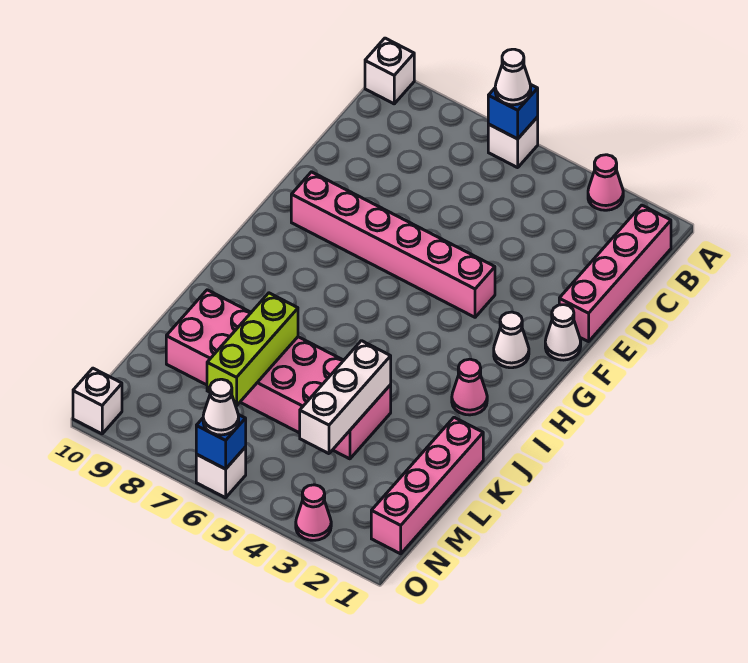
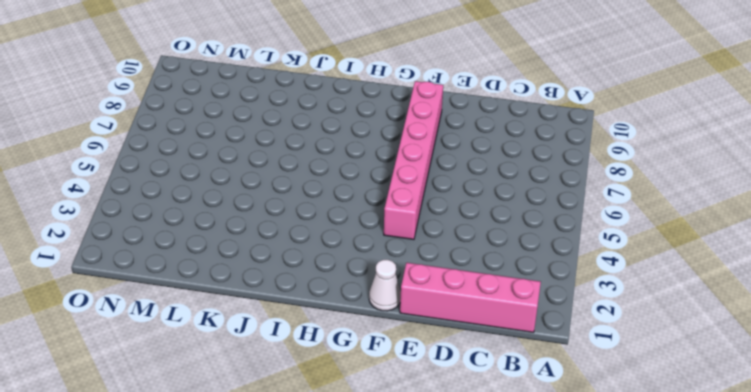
none -> pink 1x1 cone [588,155,623,210]
none -> white 1x1 brick [488,117,538,168]
none -> white 1x1 brick [365,38,414,104]

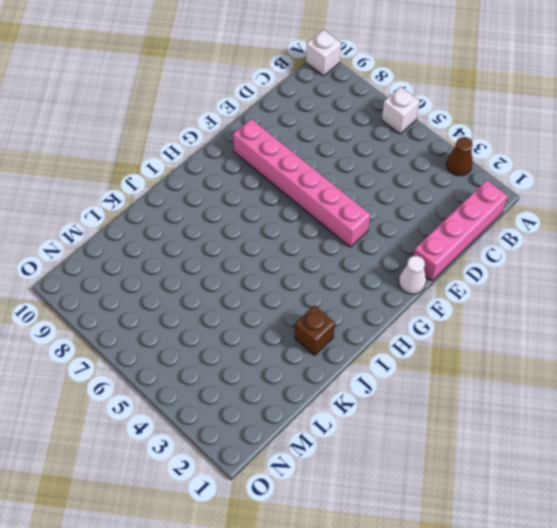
brown 1x1 cone [446,137,473,176] -> pink 1x1 cone [588,155,623,210]
brown 1x1 brick [295,305,335,355] -> none
none -> white 1x1 cone [494,312,529,368]
none -> pink 1x1 cone [452,359,487,415]
none -> pink 1x4 brick [371,417,483,554]

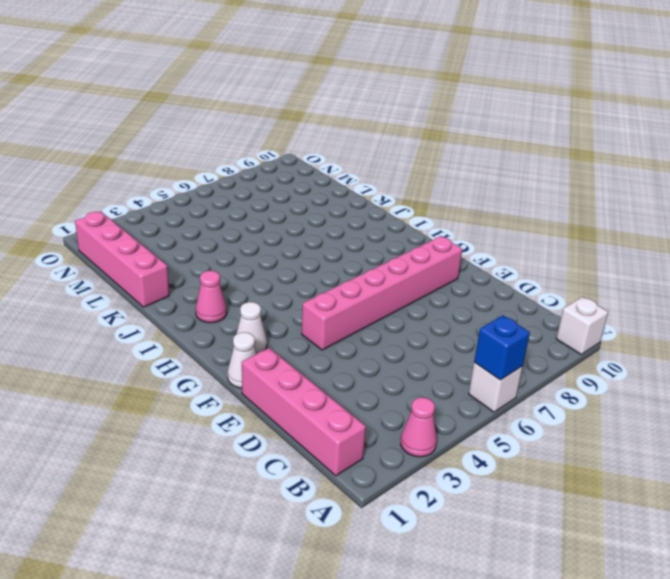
none -> pink 2x6 brick [166,290,391,459]
none -> pink 1x1 cone [296,485,331,540]
none -> white 1x1 brick [196,447,246,498]

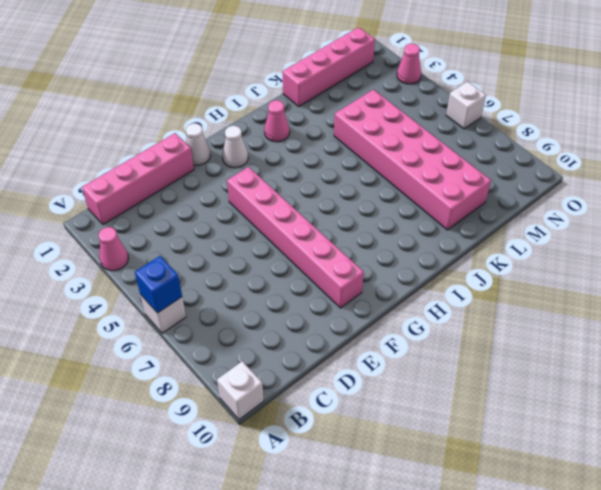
none -> white 1x1 brick [73,368,122,434]
none -> white 1x3 brick [300,341,391,454]
none -> lime 1x3 brick [207,293,298,406]

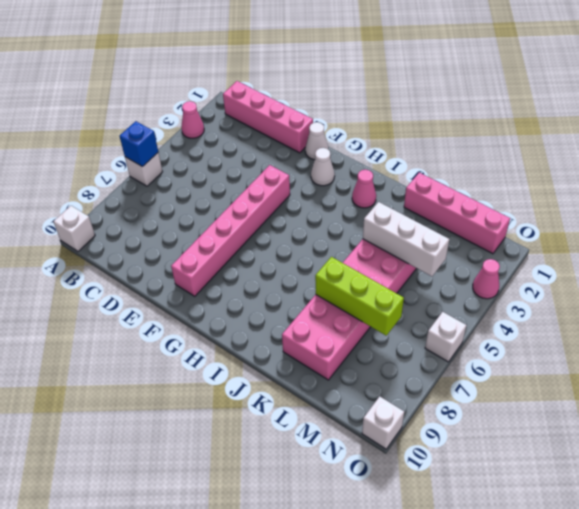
none -> blue 1x1 brick [196,415,246,469]
none -> white 1x1 cone [495,49,531,105]
none -> white 1x1 cone [203,379,239,435]

